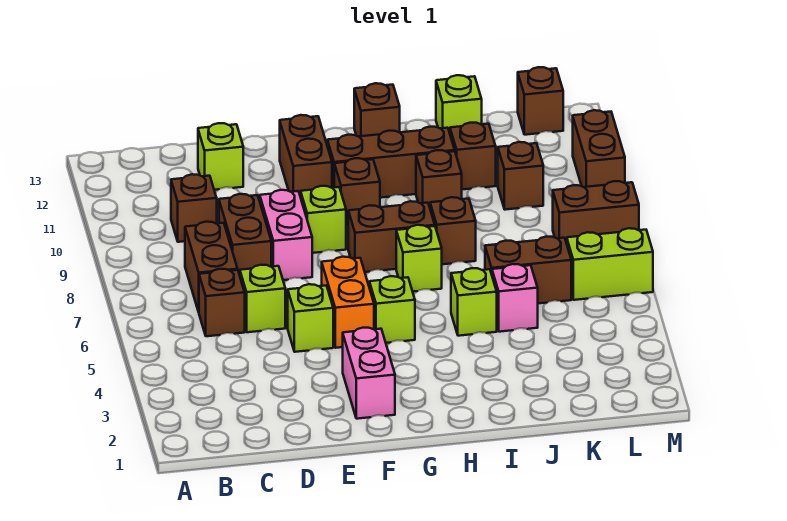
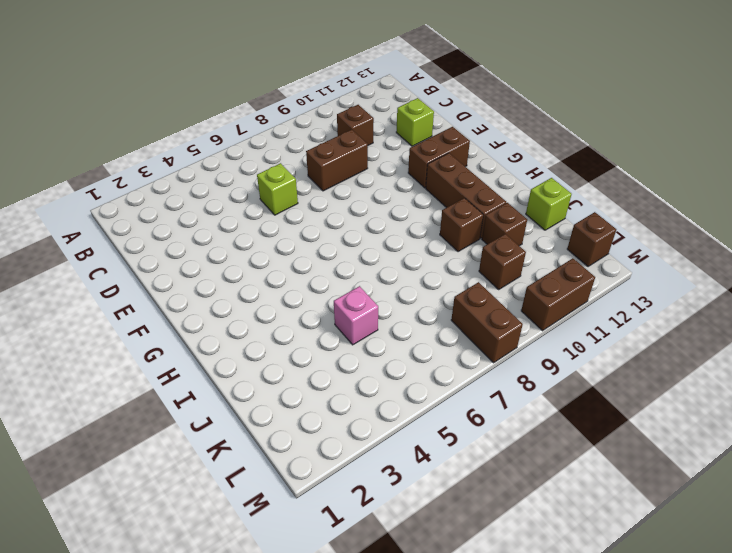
none -> brown 1x1 brick [199,269,245,336]
none -> brown 1x2 brick [185,222,238,312]
none -> lime 1x1 brick [288,284,333,352]
none -> pink 1x2 brick [260,190,312,280]

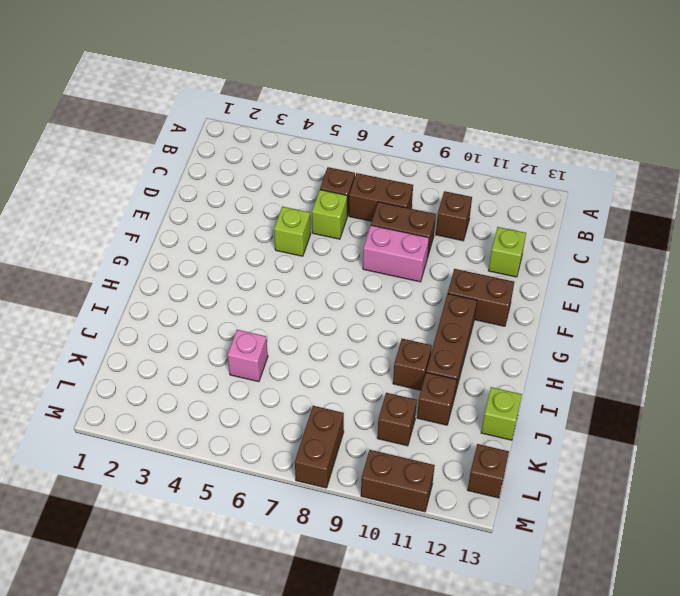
none -> pink 1x2 brick [343,328,395,419]
none -> orange 1x2 brick [322,257,374,348]
none -> lime 1x1 brick [301,186,346,253]
none -> lime 1x1 brick [369,276,415,343]

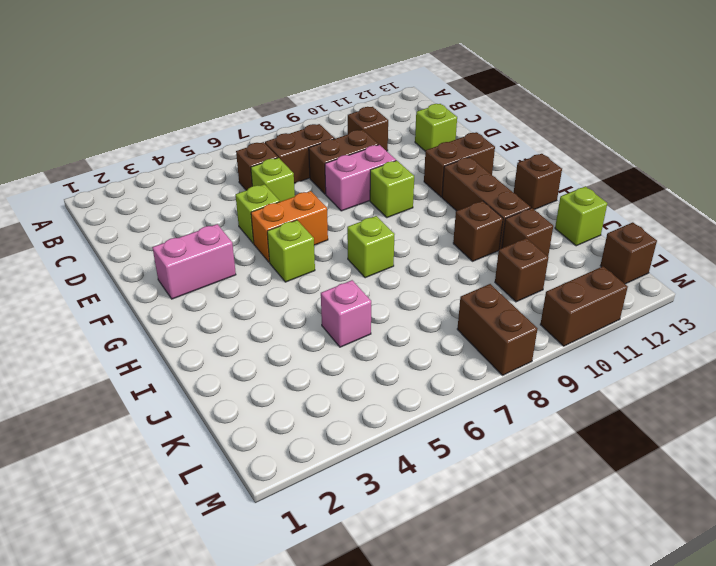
none -> brown 1x2 brick [348,201,435,272]
none -> brown 1x1 brick [334,158,380,225]
none -> lime 1x1 brick [451,268,497,336]
none -> brown 1x1 brick [430,197,476,264]

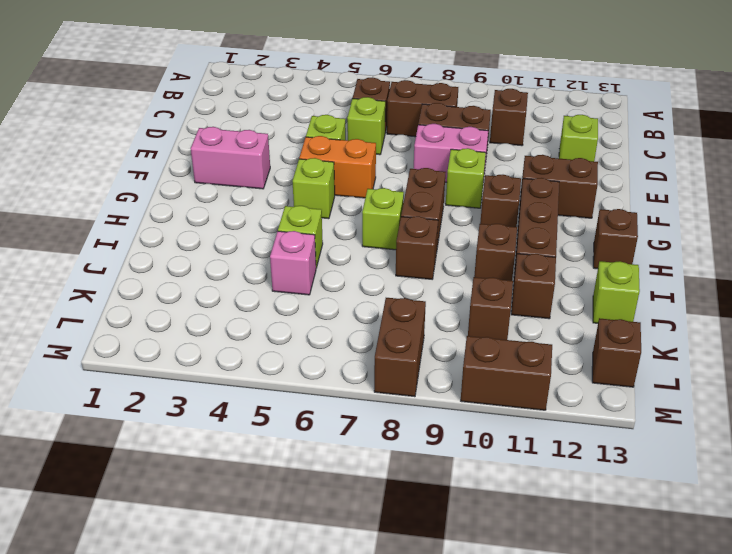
none -> brown 1x2 brick [485,236,571,303]
none -> lime 1x2 brick [567,228,653,300]

